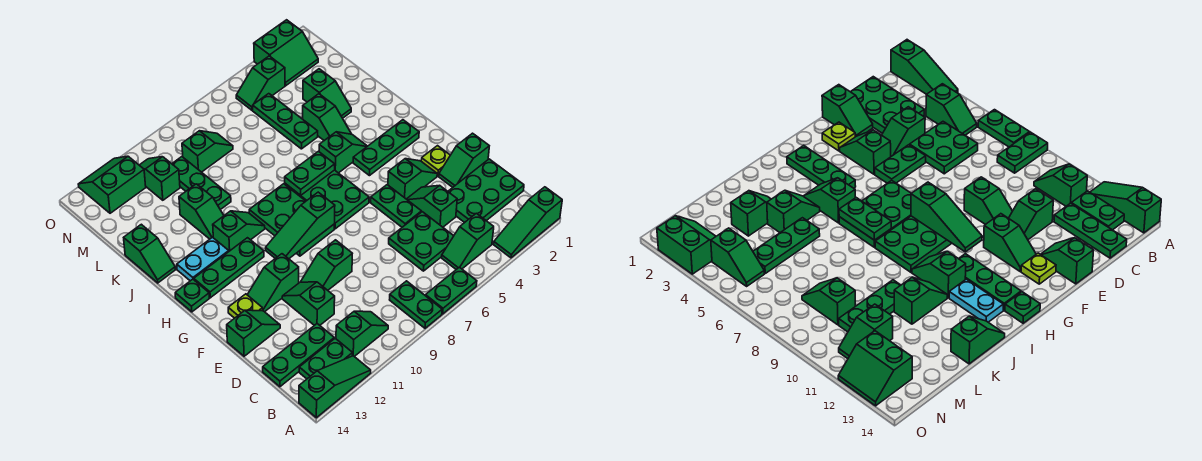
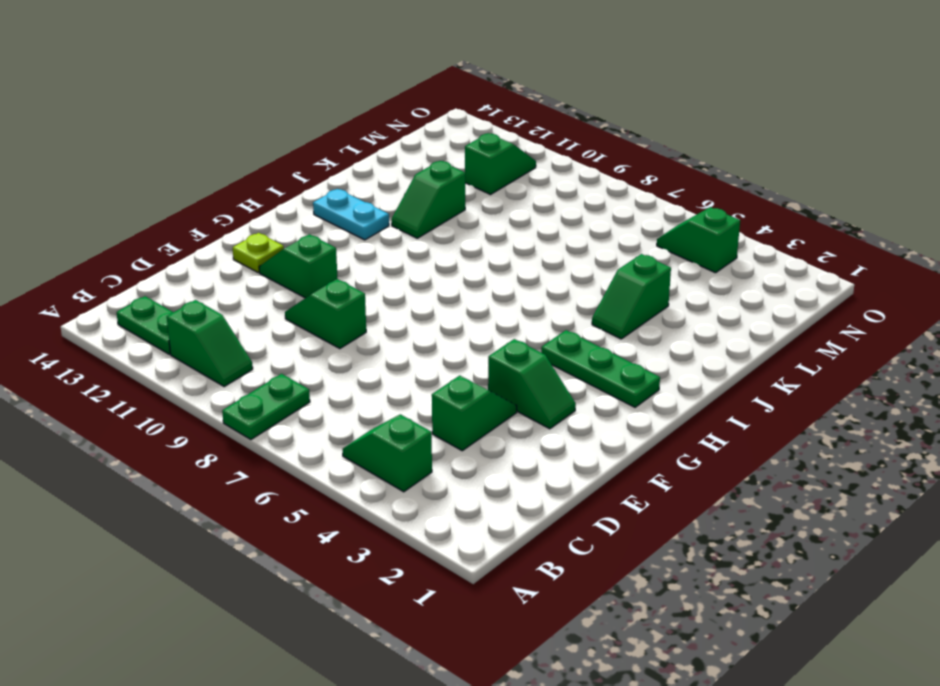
none -> green 1x3 slope [494,187,562,258]
none -> green 1x2 plate [426,267,477,314]
none -> green 1x3 slope [299,356,371,418]
none -> green 2x3 plate [448,159,524,223]

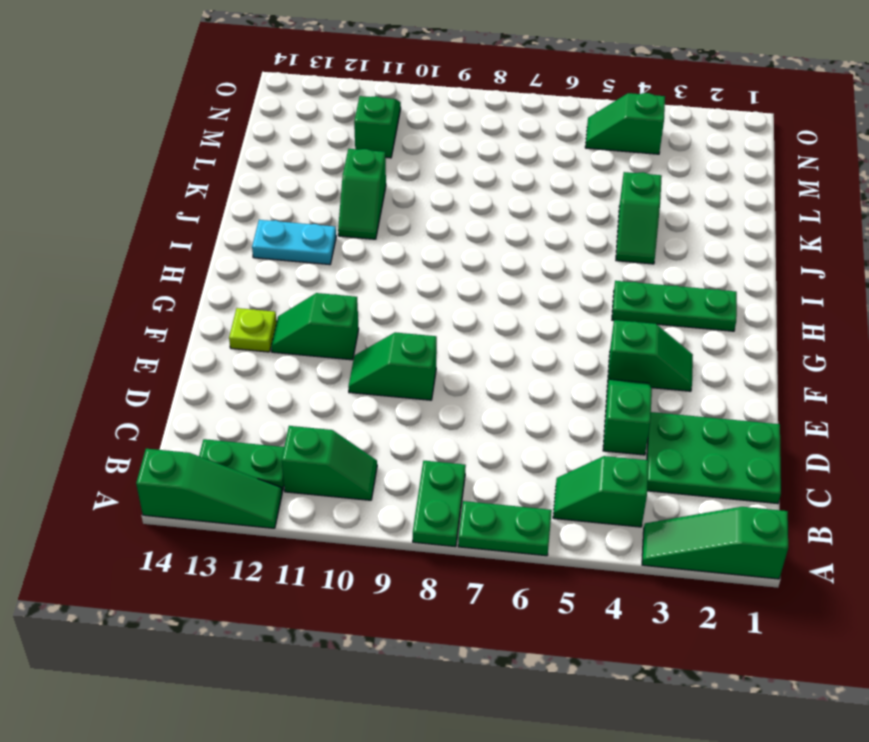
none -> green 2x2 plate [389,212,453,271]
none -> green 1x3 plate [263,324,334,387]
none -> green 1x2 slope [282,282,335,325]
none -> green 1x2 slope [439,133,489,187]

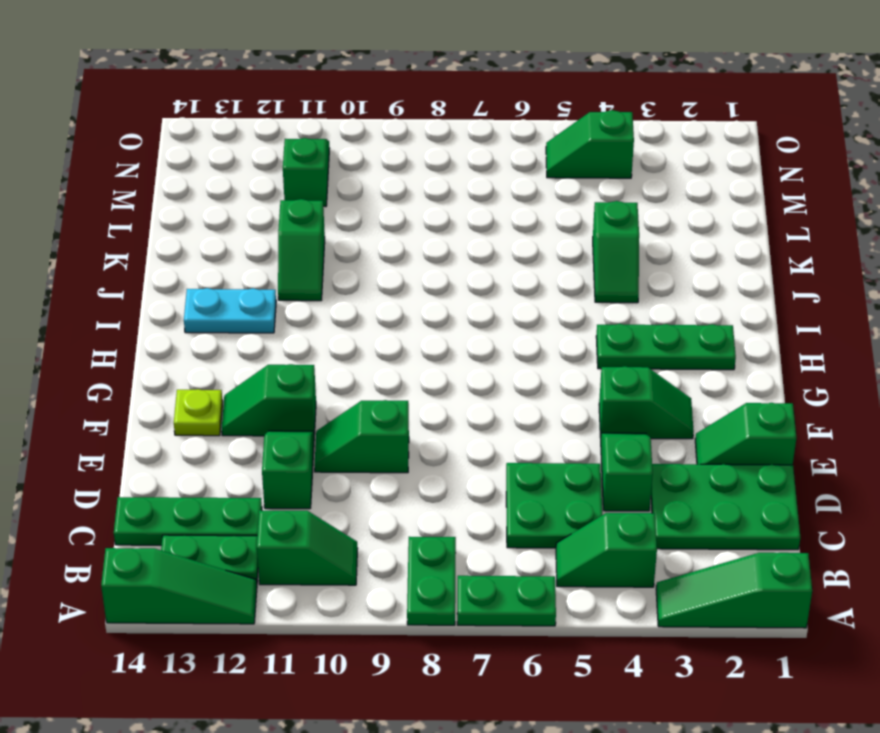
none -> green 1x2 plate [371,185,421,227]
none -> green 1x2 slope [227,310,280,356]
none -> lime 1x1 plate [421,146,450,176]
none -> green 2x3 plate [285,170,369,229]

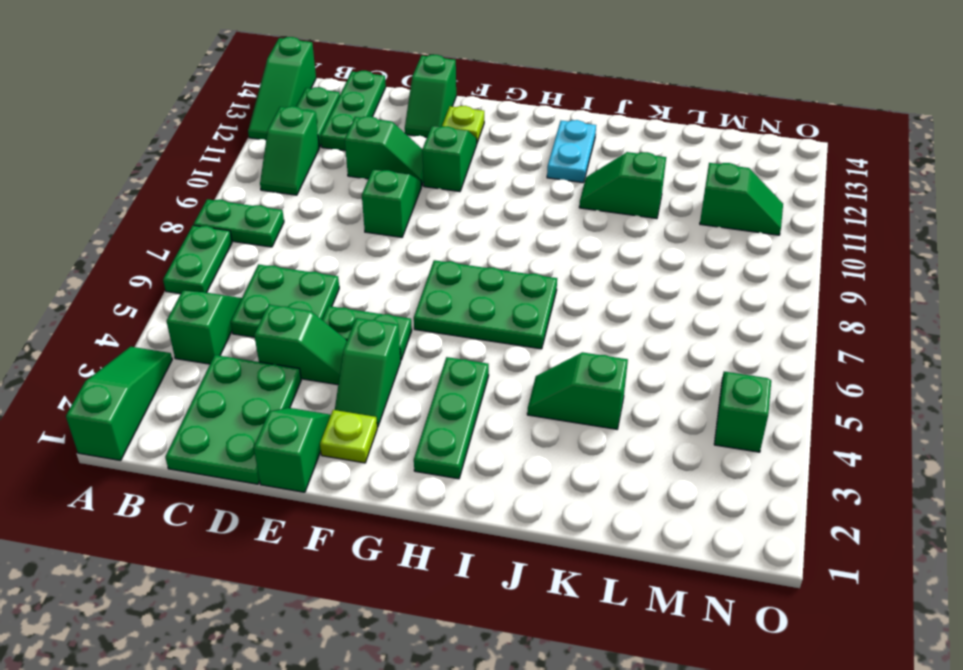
none -> green 2x3 plate [249,184,334,256]
none -> green 1x3 plate [194,238,264,298]
none -> green 1x1 plate [175,279,209,312]
none -> green 1x2 slope [319,132,367,173]

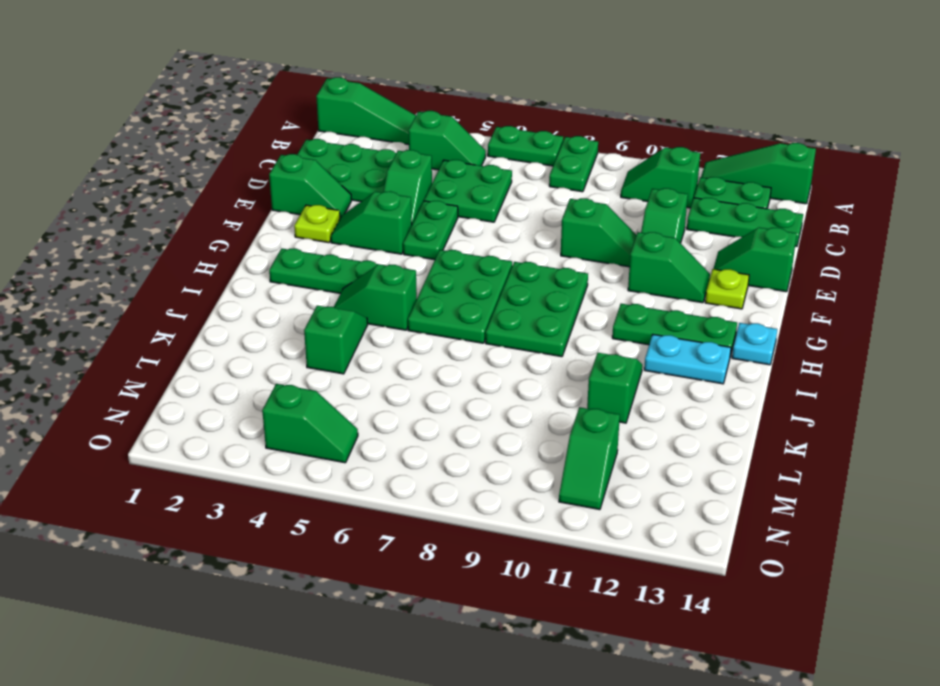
cyan 1x1 plate [732,323,777,365] -> green 1x1 plate [175,279,209,312]
none -> green 1x2 slope [213,211,265,251]
none -> green 1x2 slope [124,224,175,283]
none -> green 1x2 slope [303,69,351,118]
none -> green 1x3 plate [253,94,318,149]

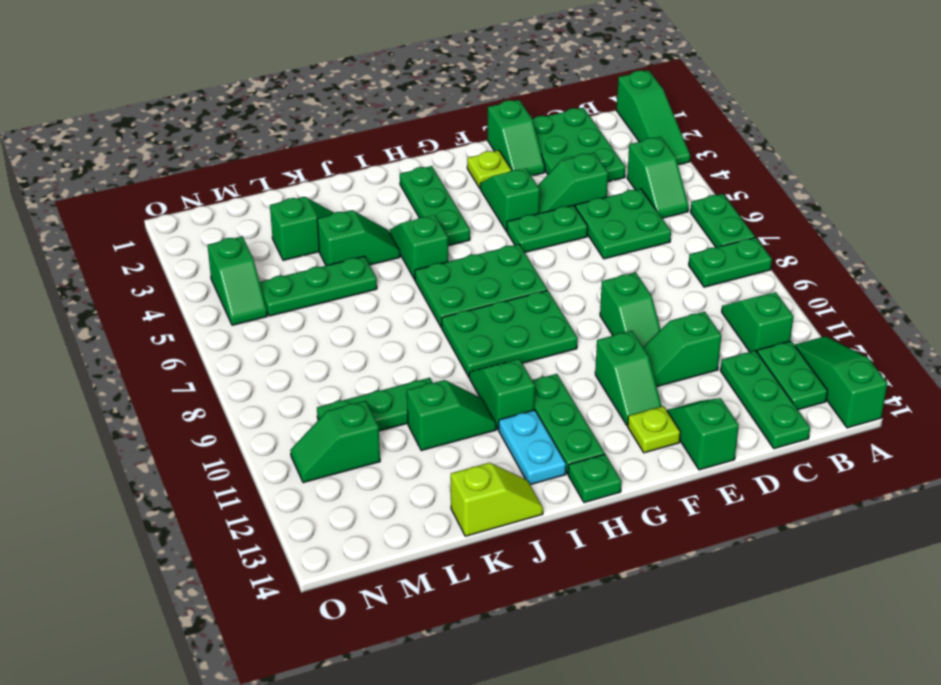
lime 1x2 slope [451,463,543,536] -> green 1x2 slope [124,224,175,283]
none -> green 1x2 slope [182,131,233,172]
none -> green 2x2 slope [254,20,318,86]
none -> green 2x2 slope [78,156,146,213]
none -> green 1x3 slope [266,192,335,259]

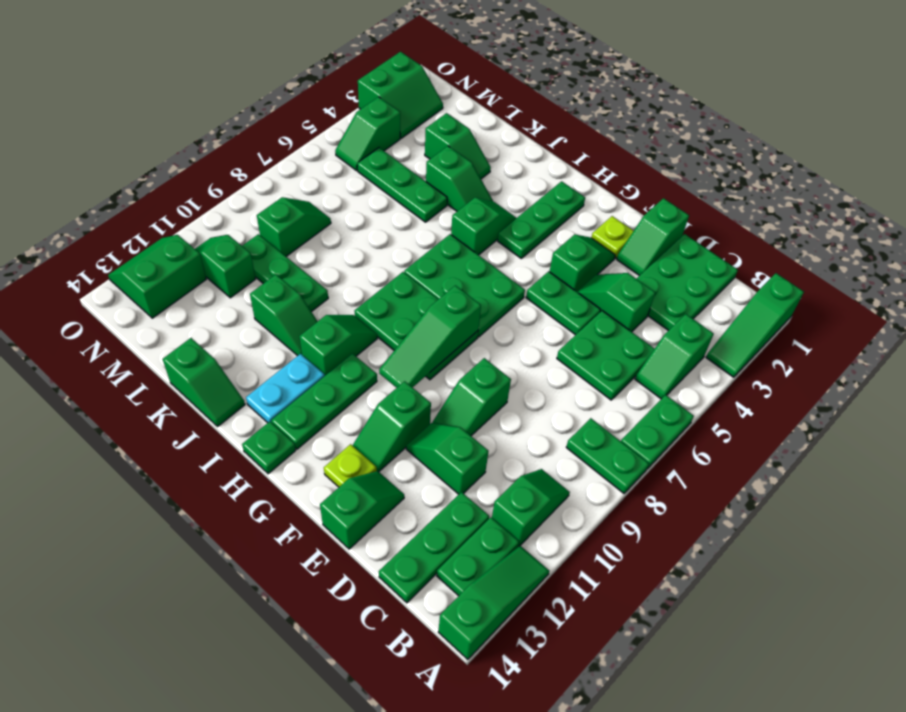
none -> green 1x2 plate [285,151,335,195]

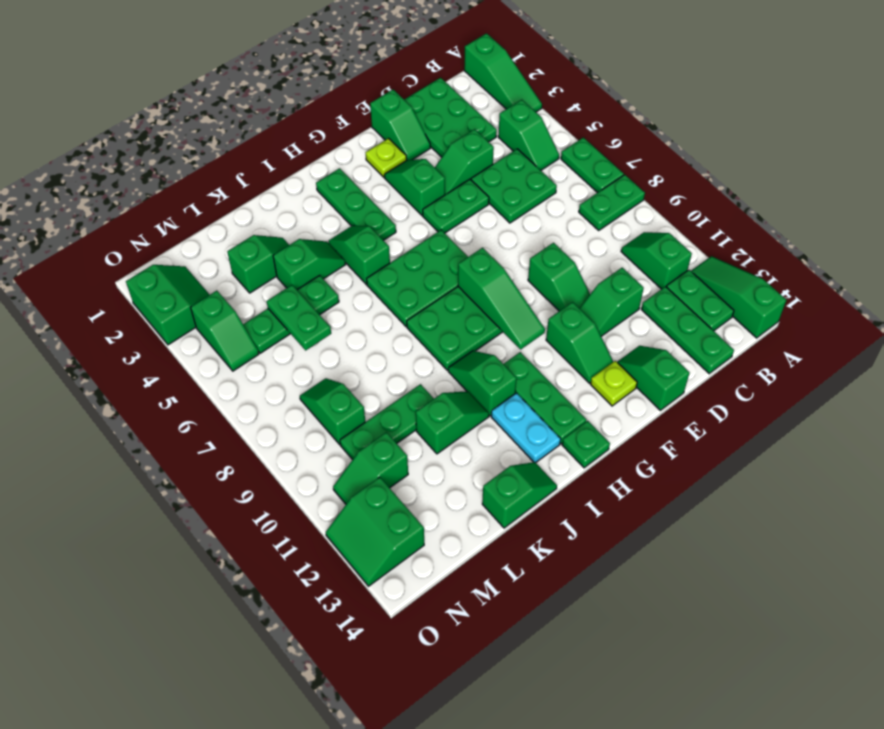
green 1x2 plate [267,285,331,350] -> green 1x2 plate moved to [285,151,335,195]

